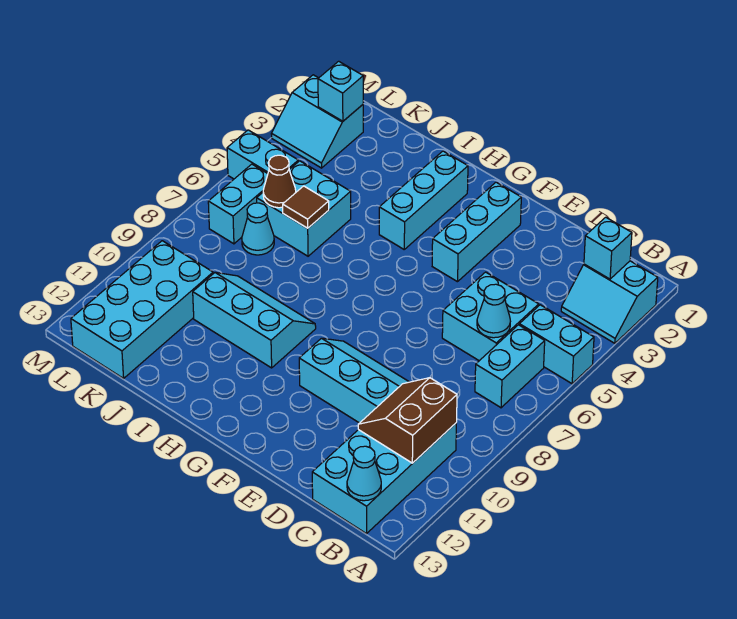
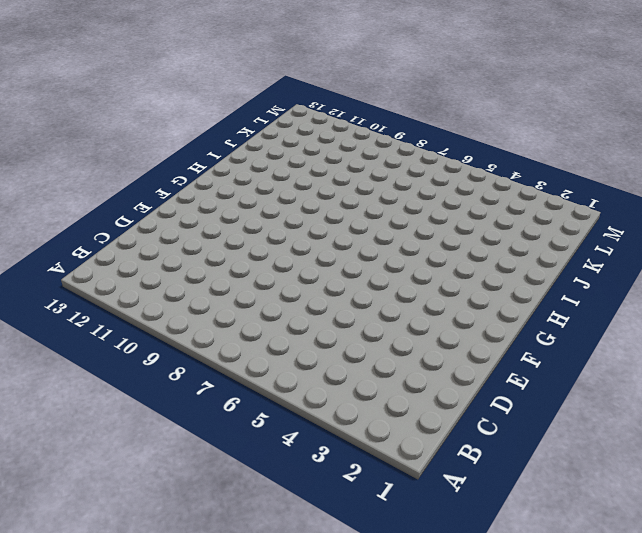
none -> cyan 2x2 slope [561,261,658,343]
none -> cyan 1x2 brick [519,305,594,384]
none -> cyan 1x2 brick [475,325,545,408]

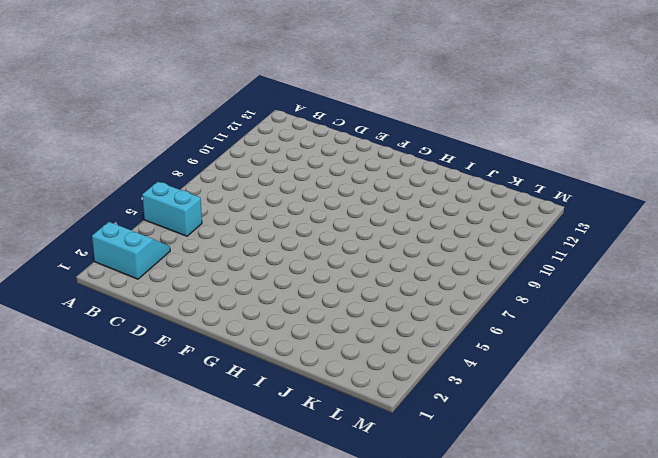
none -> cyan 1x2 brick [475,325,545,408]
none -> cyan 2x4 brick [312,423,456,534]
none -> cyan 2x2 brick [442,272,539,361]

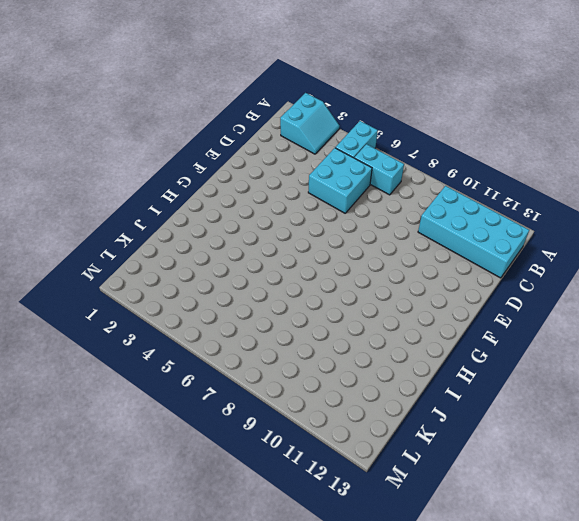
none -> cyan 2x3 slope [299,338,409,423]
none -> cyan 1x3 brick [432,182,521,282]
none -> cyan 1x3 brick [379,151,468,249]

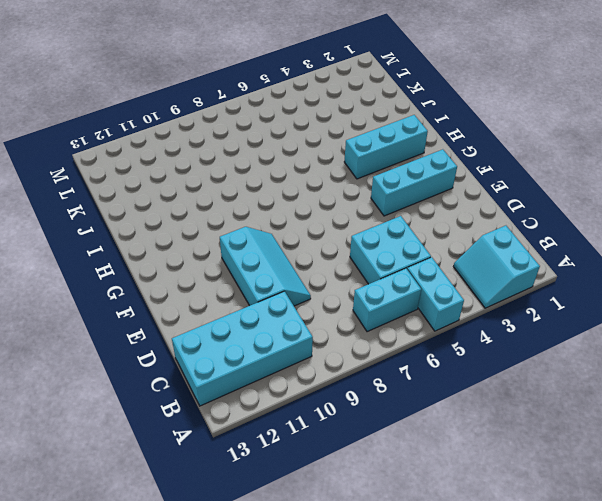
none -> cyan 2x3 slope [193,273,316,368]
none -> cyan 2x2 brick [257,161,351,256]
none -> cyan 1x1 cone [242,203,274,255]

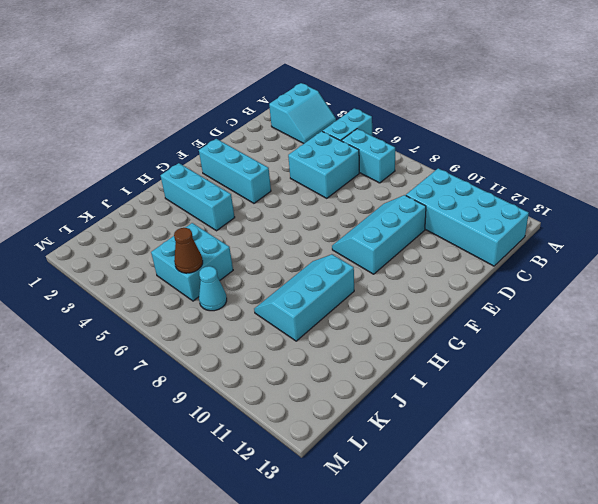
none -> cyan 2x4 brick [71,241,213,378]
none -> cyan 2x2 slope [271,75,363,168]
none -> cyan 1x2 brick [227,130,298,179]

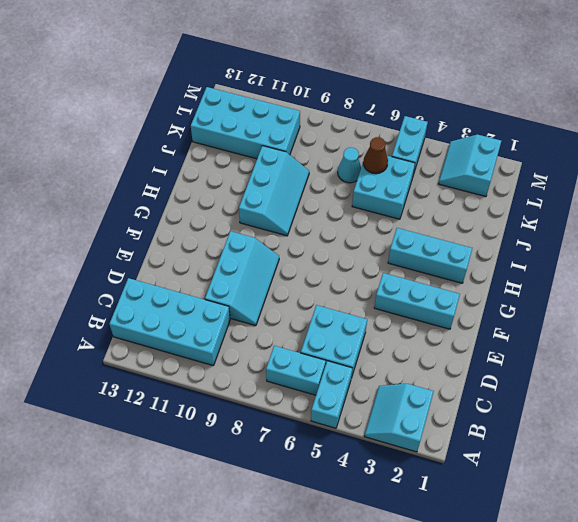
none -> cyan 1x2 brick [208,164,268,244]
none -> cyan 1x1 brick [584,217,632,279]
none -> brown 2x2 slope [358,378,457,463]

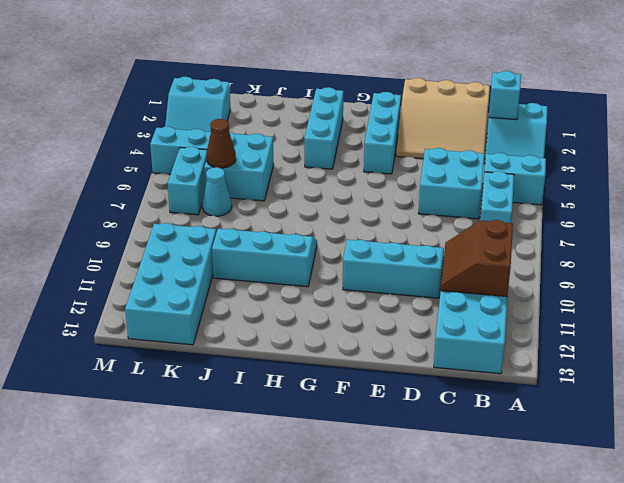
tan 3x3 slope [396,78,490,159] -> none
none -> cyan 1x1 cone [347,446,381,501]
none -> cyan 1x1 cone [477,284,510,338]
none -> brown 1x1 tile [283,186,329,228]

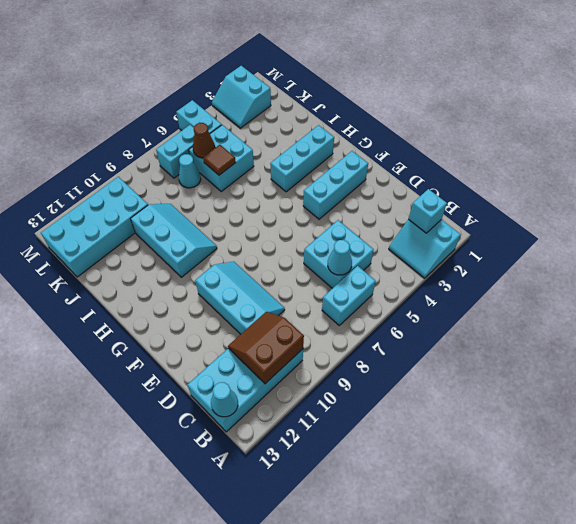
none -> cyan 1x2 brick [519,305,594,384]
none -> cyan 1x1 brick [318,61,363,121]

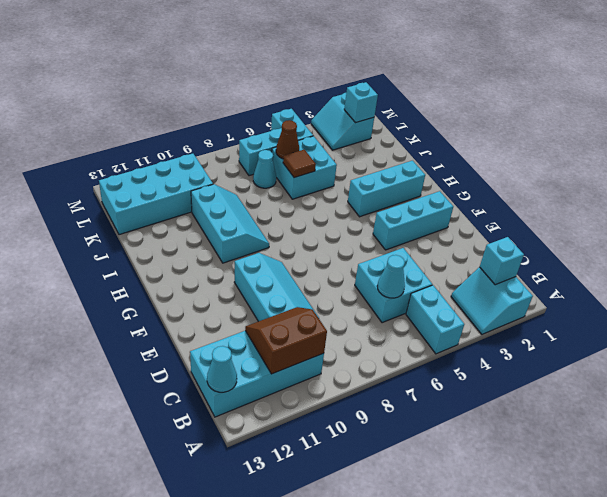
none -> cyan 1x2 brick [475,325,545,408]

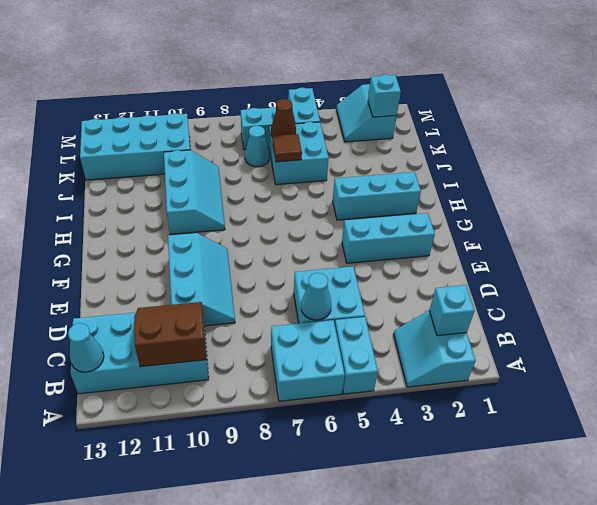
cyan 2x2 brick [271,320,345,401] -> cyan 1x2 brick [475,325,545,408]

